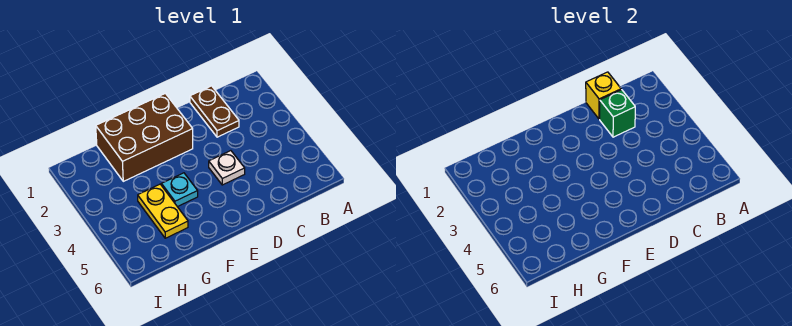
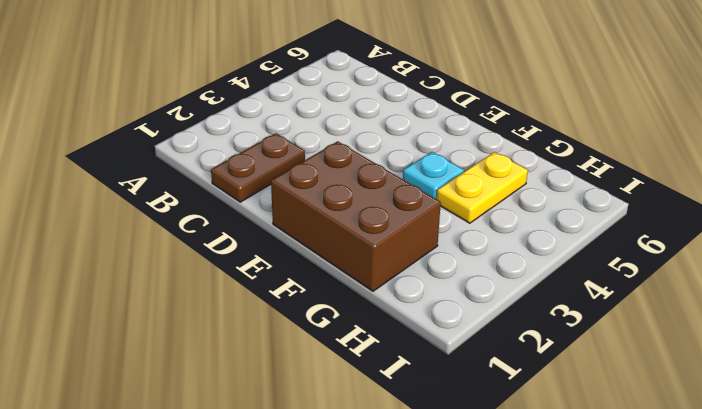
none -> white 1x1 plate [209,151,245,185]
none -> yellow 1x1 brick [586,72,621,119]

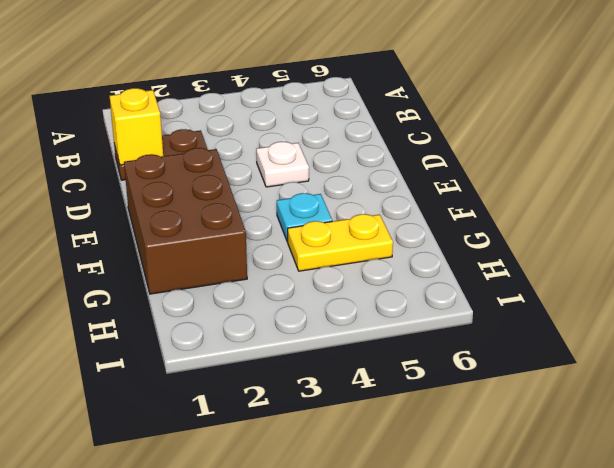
none -> green 1x1 brick [600,90,635,137]

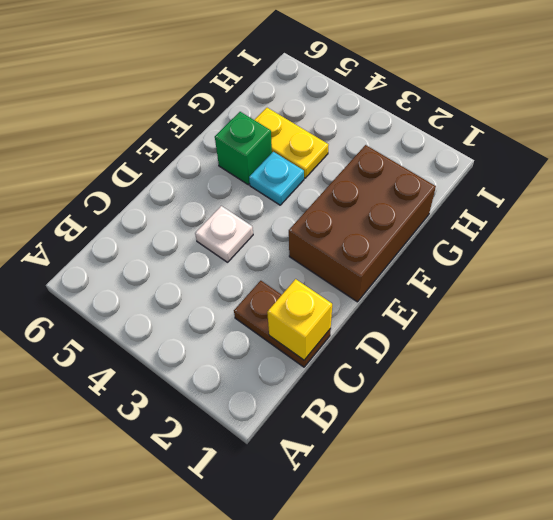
green 1x1 brick [215,112,272,185] -> green 1x1 brick moved to [600,90,635,137]

